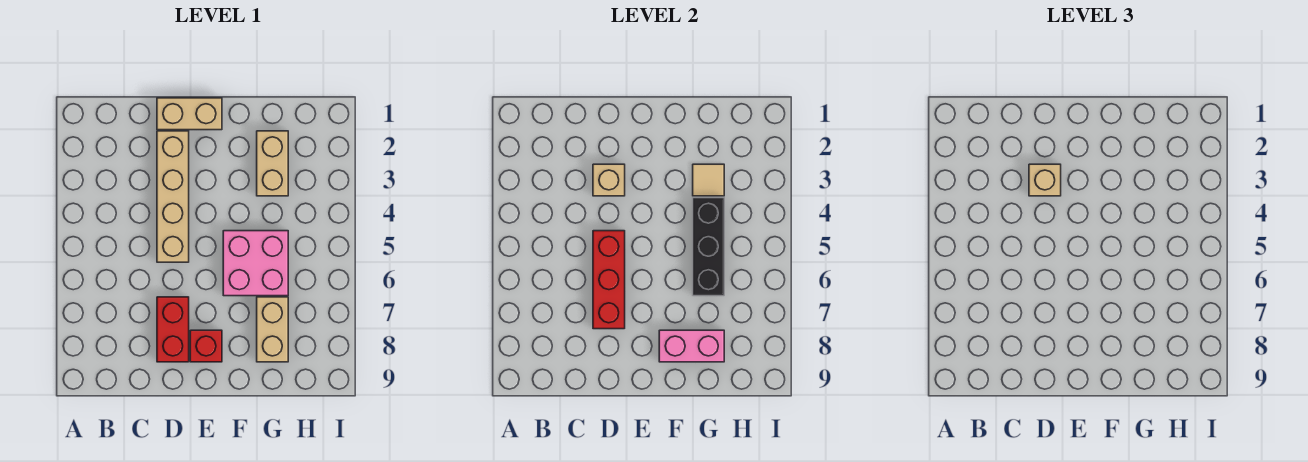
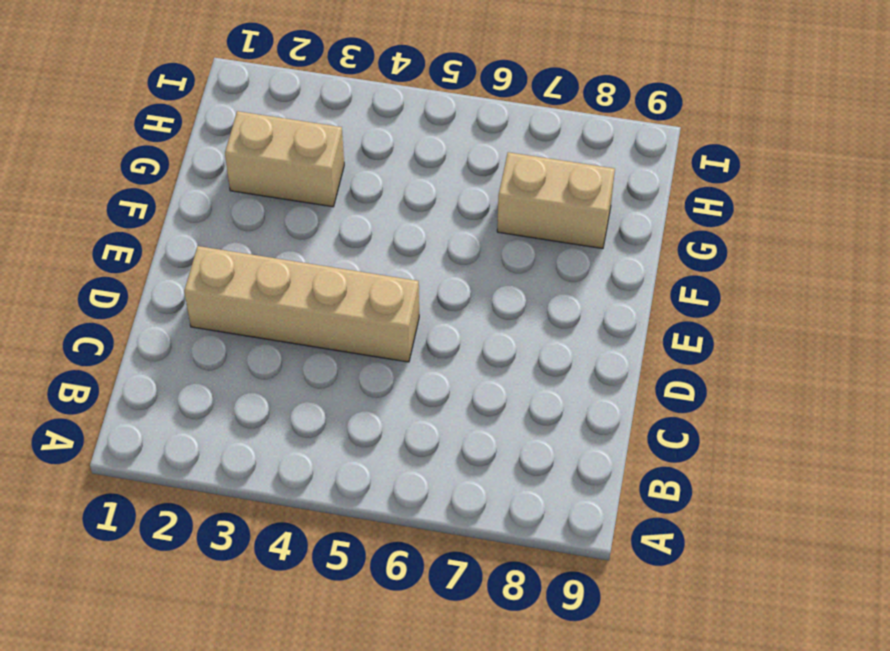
none -> tan 1x2 brick [157,98,222,130]
none -> red 1x2 brick [157,297,189,362]
none -> red 1x1 brick [190,330,222,362]

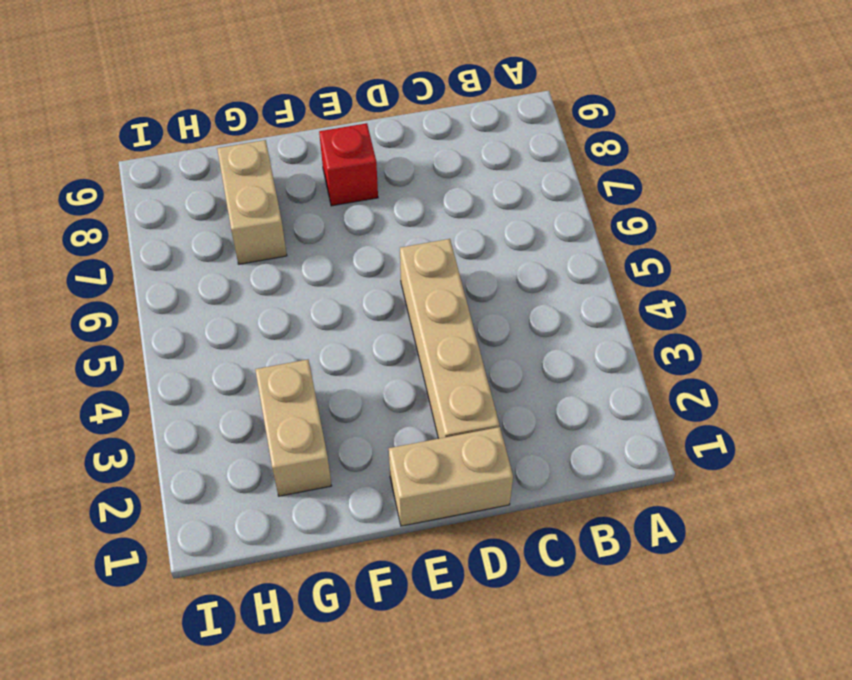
none -> red 1x2 brick [157,297,189,362]
none -> pink 2x2 brick [223,231,288,296]
none -> tan 1x1 brick [593,164,625,196]

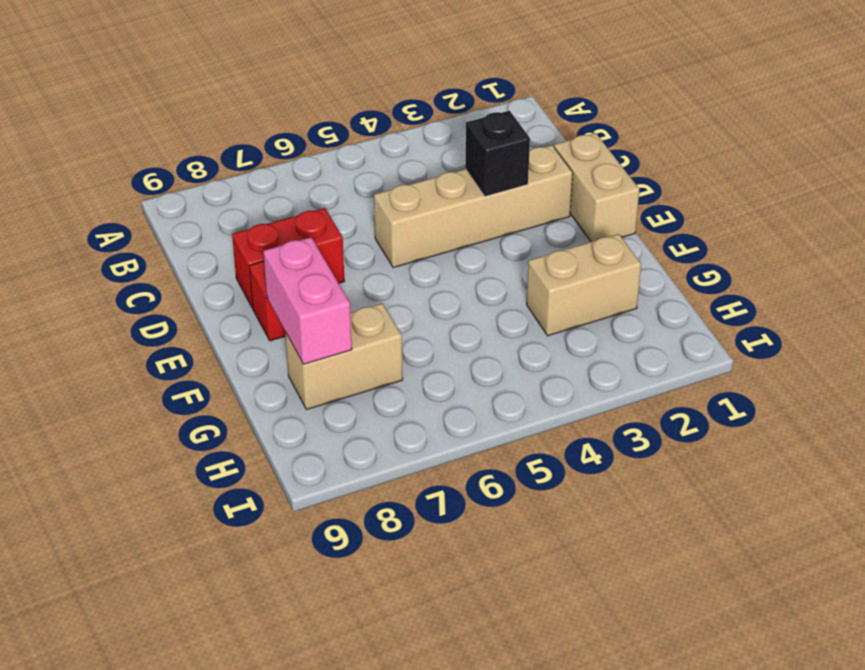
black 1x1 brick [465,111,530,196] -> tan 1x1 brick [593,164,625,196]
none -> pink 2x2 brick [223,231,288,296]
none -> red 1x3 brick [593,231,625,329]
none -> tan 1x1 tile [693,164,724,196]

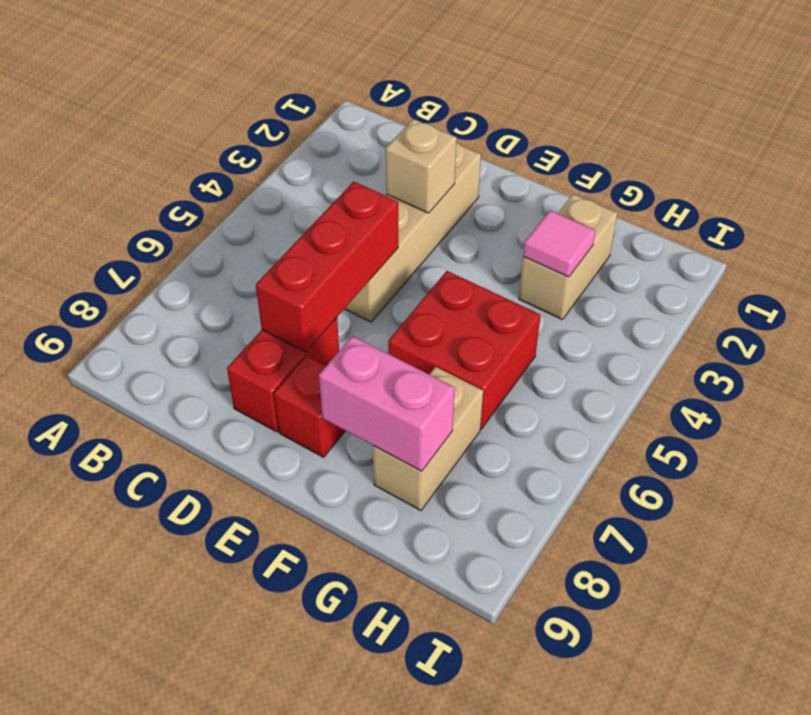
red 2x2 brick [388,271,541,429] -> pink 2x2 brick [223,231,288,296]
pink 1x1 tile [523,211,595,277] -> tan 1x1 tile [693,164,724,196]
none -> tan 1x2 brick [157,98,222,130]
none -> black 1x3 brick [693,198,724,296]
none -> tan 1x1 brick [1029,164,1061,196]

